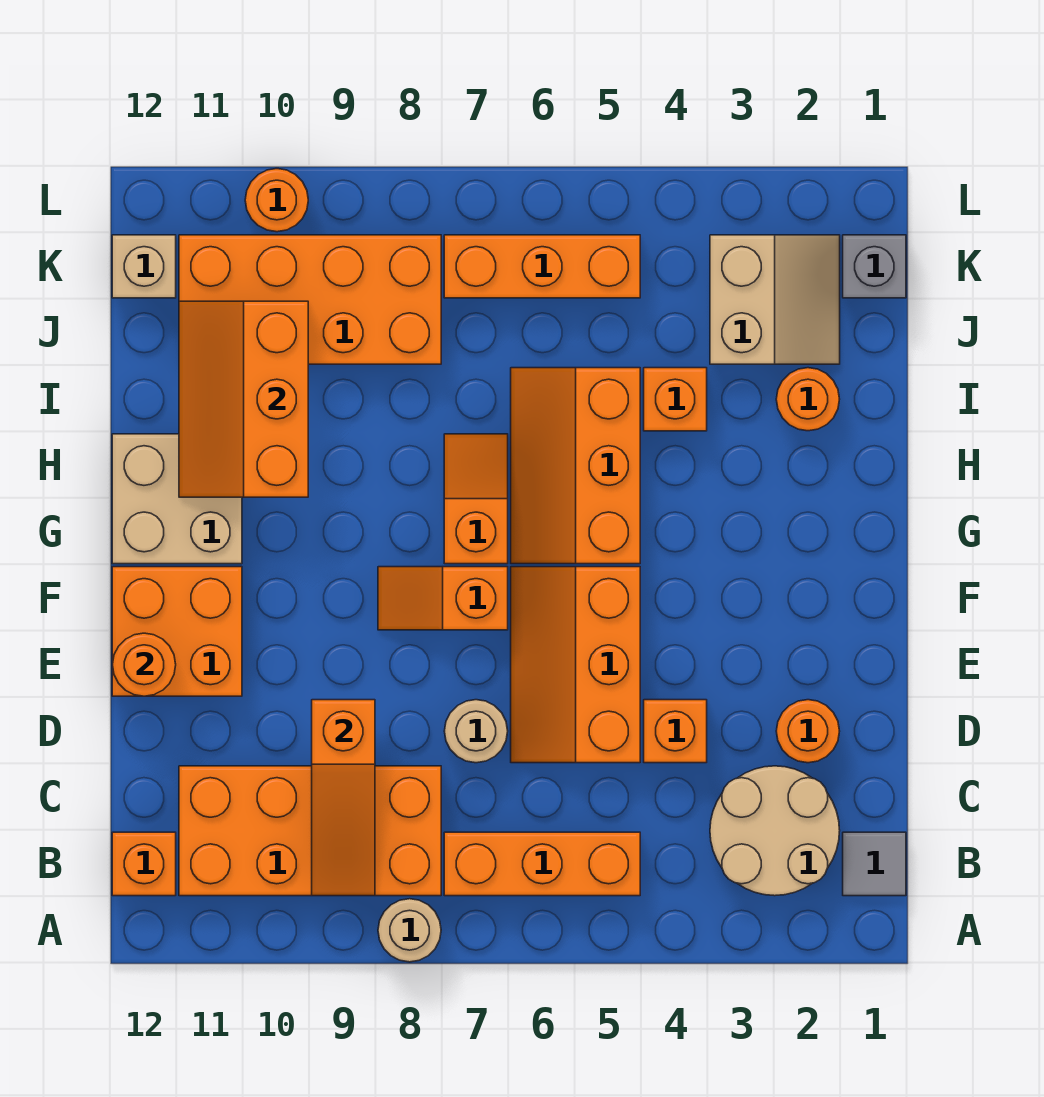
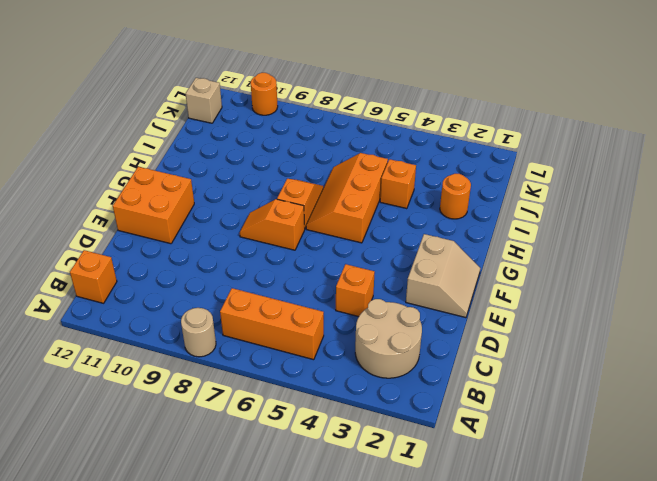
tan 2x2 slope [406,234,480,318] -> tan 2x2 slope moved to [710,235,840,364]
none -> grey 1x1 tile [843,832,906,896]
none -> orange 2x4 brick [179,766,441,896]
none -> orange 1x1 round brick [776,700,840,763]

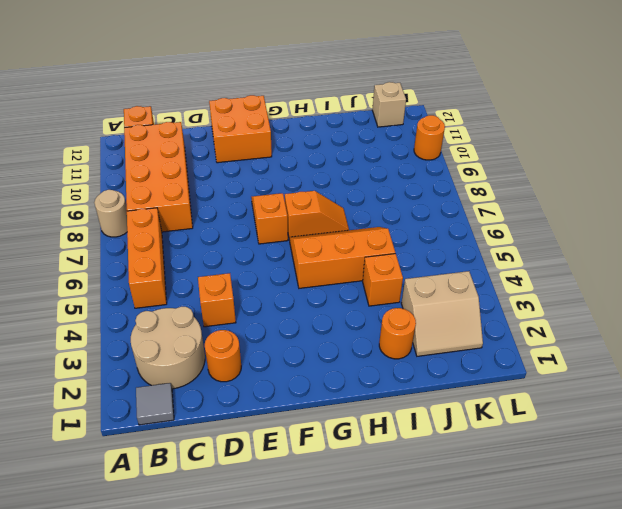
none -> orange 2x3 slope [511,567,640,763]
none -> tan 1x1 round brick [444,700,508,763]
none -> tan 2x2 brick [112,434,242,564]

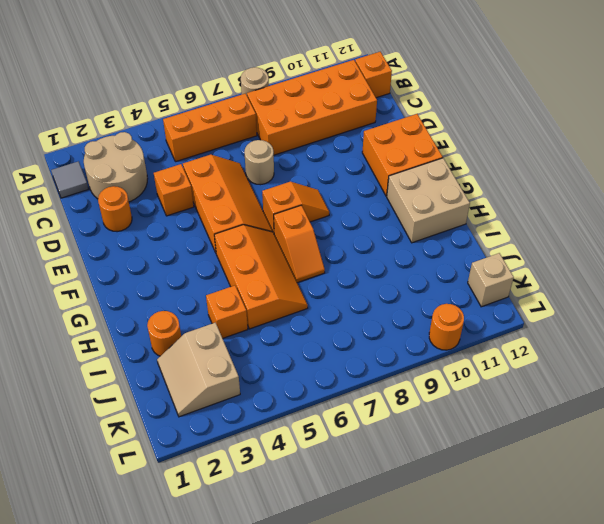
none -> orange 2x4 brick [179,235,441,364]
none -> grey 1x1 brick [843,235,906,298]
none -> orange 1x3 brick [444,235,640,298]

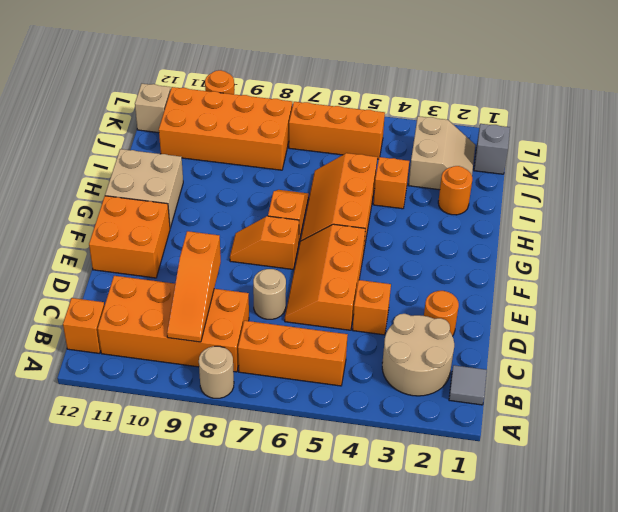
none -> orange 1x1 round brick [112,633,176,696]
none -> orange 2x3 slope [179,301,308,497]

